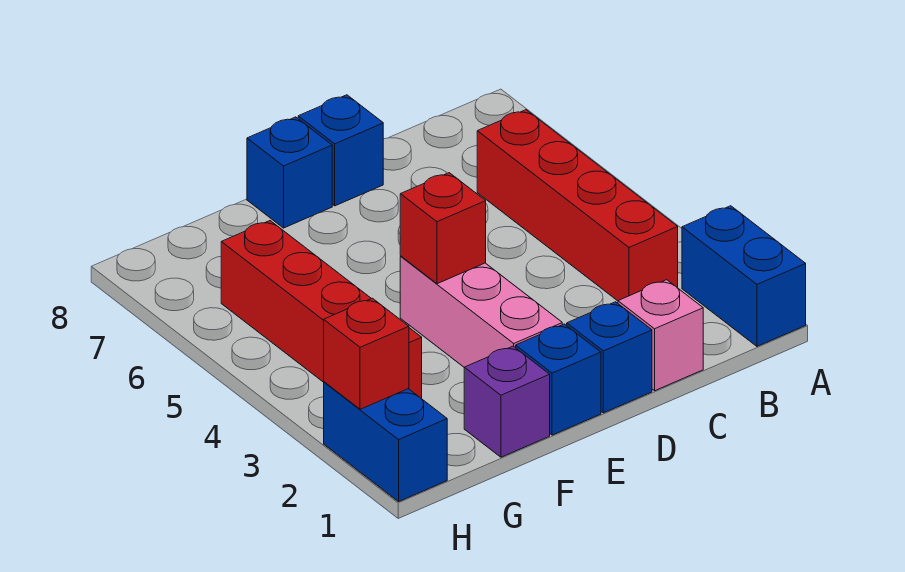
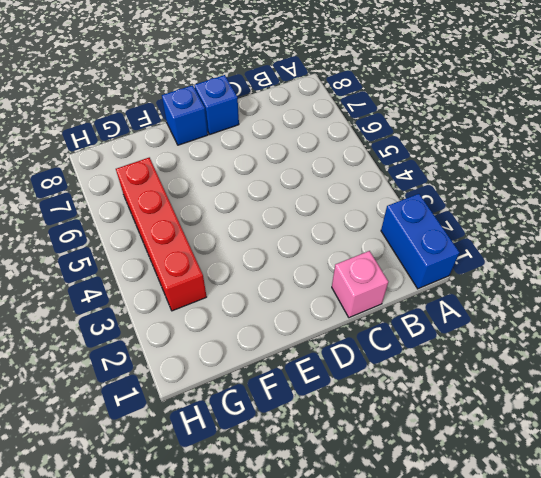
none -> red 1x4 brick [477,110,678,301]
none -> blue 1x1 brick [567,302,652,413]
none -> blue 1x1 brick [516,324,601,435]

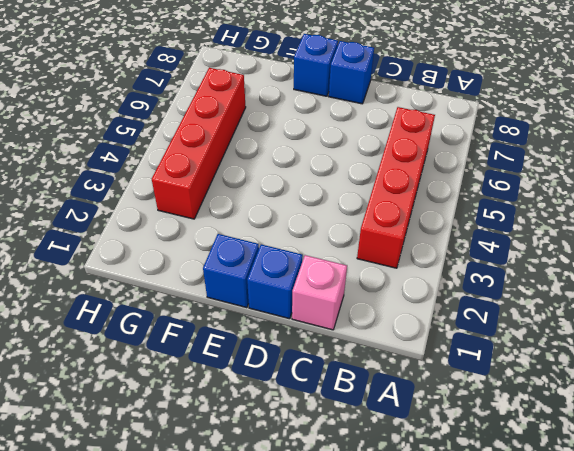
none -> blue 1x2 brick [682,206,806,346]
none -> pink 1x3 brick [400,256,562,367]
none -> purple 1x1 brick [464,346,550,457]

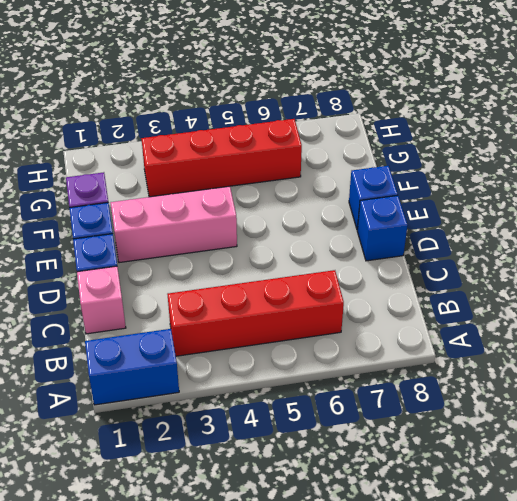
none -> blue 1x2 brick [324,382,447,501]
none -> red 1x1 brick [400,173,486,284]
none -> red 1x1 brick [324,298,409,409]

